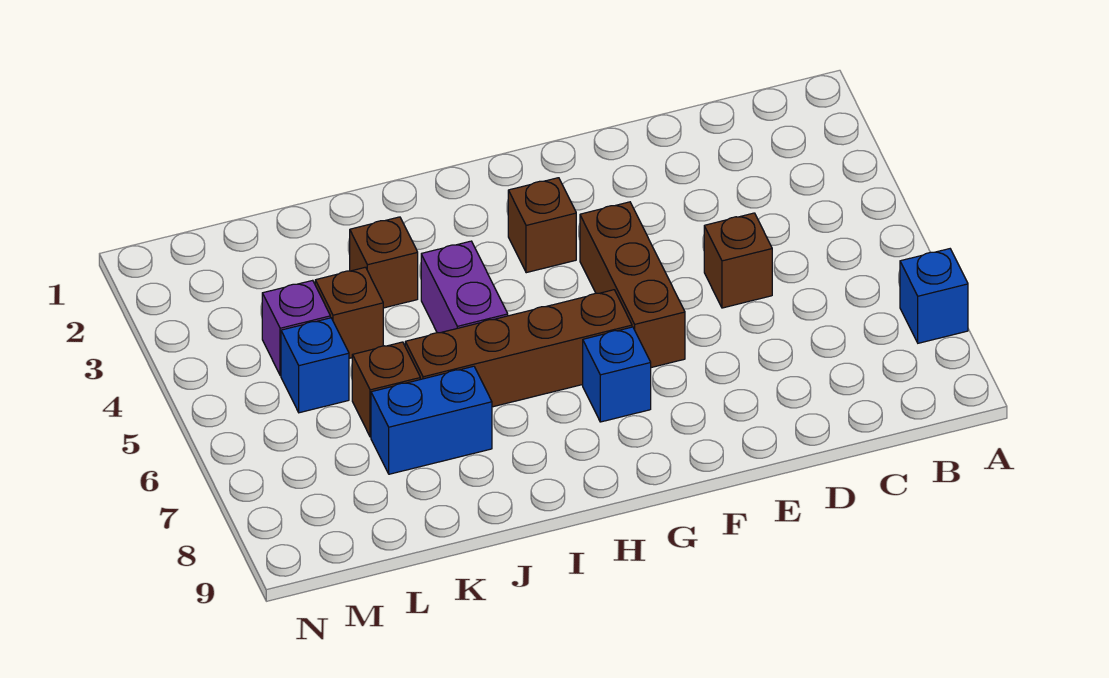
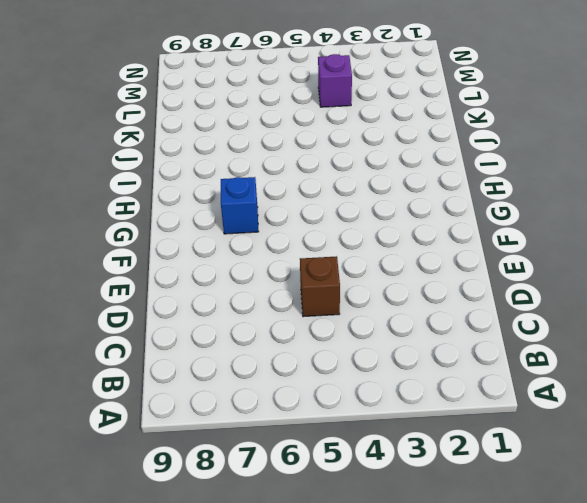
none -> blue 1x1 brick [900,249,968,343]
none -> brown 1x3 brick [580,202,685,368]
none -> brown 1x1 brick [508,178,576,273]

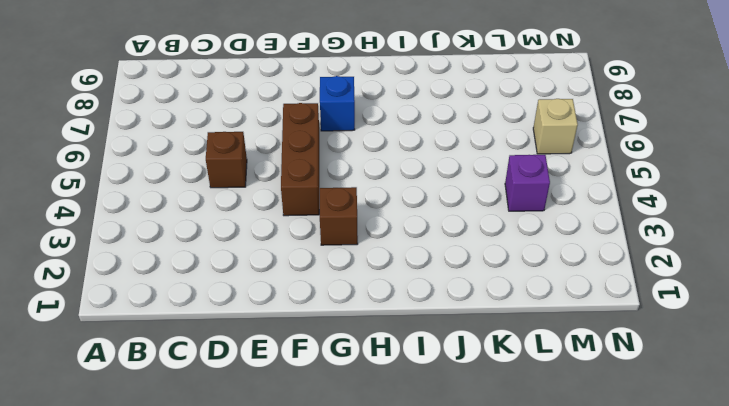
tan 1x1 brick [533,99,578,154] -> none
none -> blue 1x1 brick [900,249,968,343]
none -> brown 1x4 brick [405,290,632,407]
none -> purple 1x2 brick [421,241,508,333]

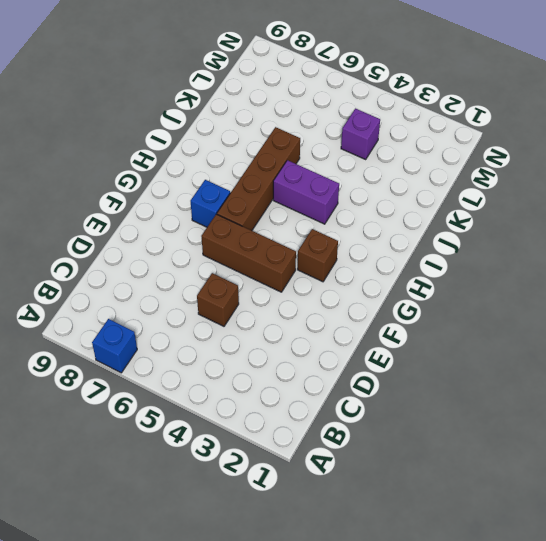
none -> brown 1x1 brick [350,217,418,308]
none -> blue 1x2 brick [371,366,492,474]
none -> brown 1x1 brick [315,267,383,358]

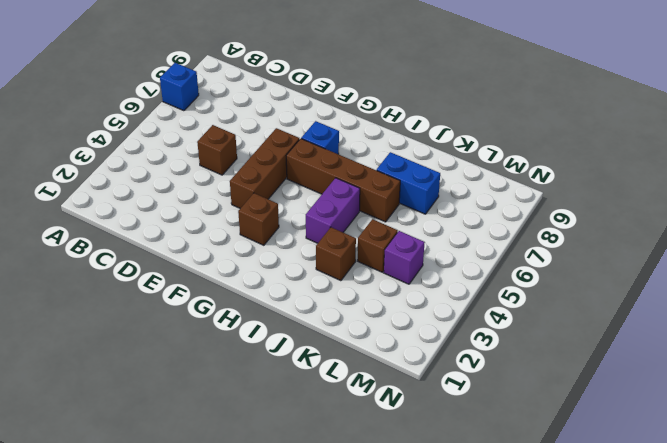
none -> brown 1x1 brick [352,342,420,437]
none -> blue 1x1 brick [281,318,349,413]

